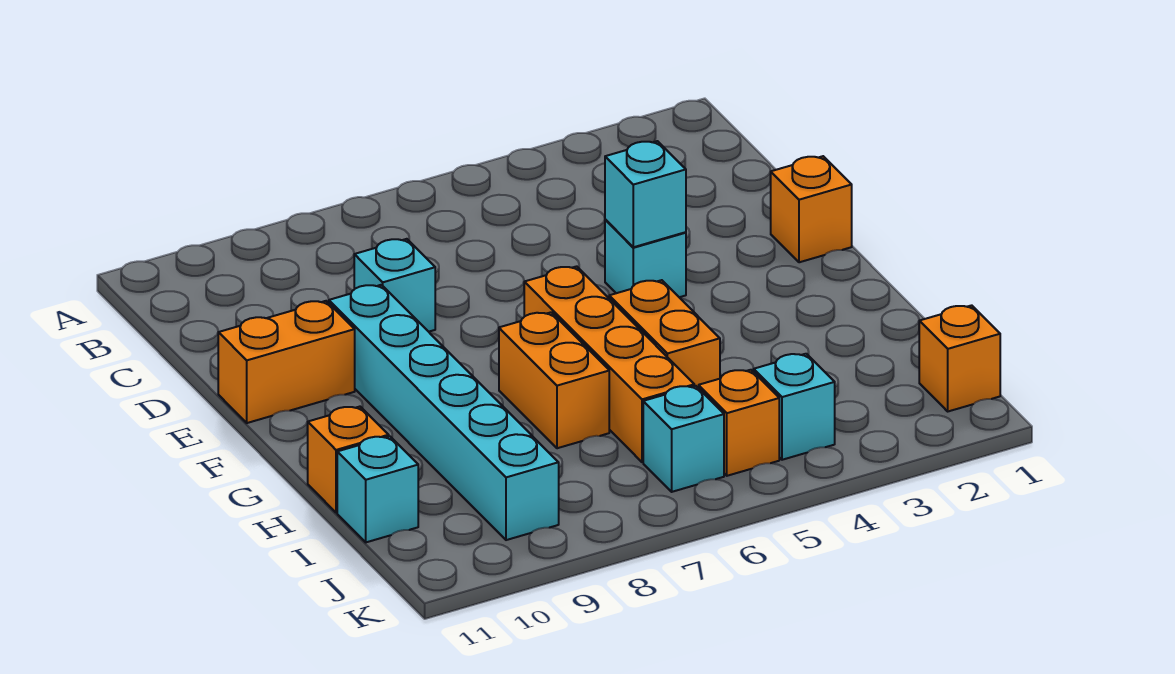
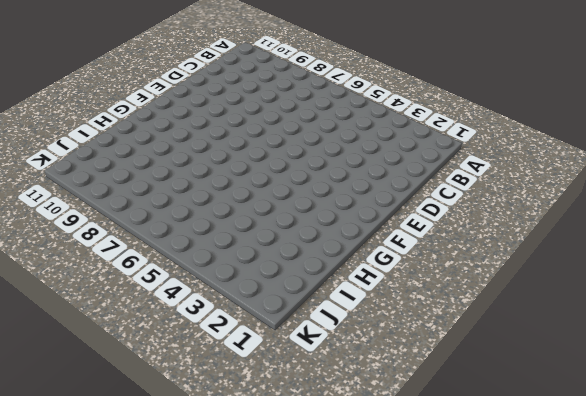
none -> cyan 1x1 brick [354,239,435,332]
none -> orange 1x1 brick [771,156,852,262]
none -> cyan 1x1 brick [605,219,686,297]

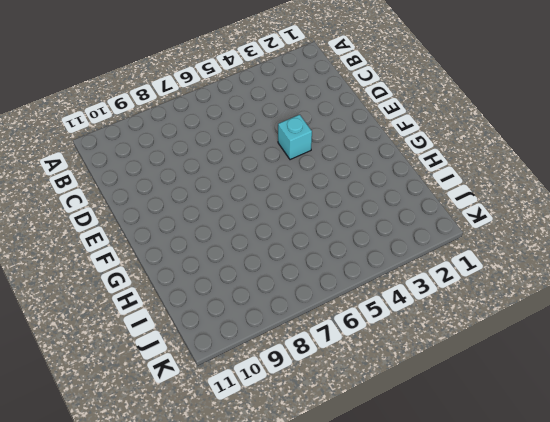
none -> cyan 1x1 brick [354,239,435,332]
none -> orange 1x1 brick [771,156,852,262]
none -> cyan 1x6 brick [329,285,559,540]

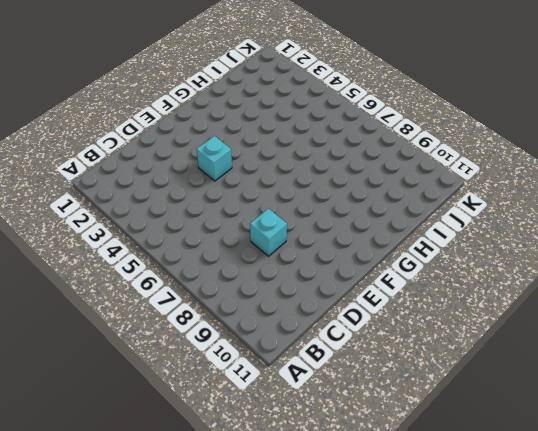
none -> orange 1x1 brick [771,156,852,262]
none -> cyan 1x6 brick [329,285,559,540]
none -> orange 1x2 brick [218,301,355,423]

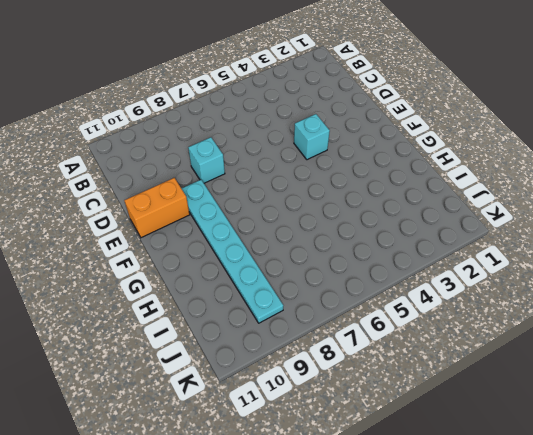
cyan 1x6 plate [181,180,283,323] -> cyan 1x6 brick [329,285,559,540]
none -> orange 1x1 brick [771,156,852,262]
none -> orange 1x4 brick [524,266,694,462]
none -> orange 1x2 brick [609,280,720,388]

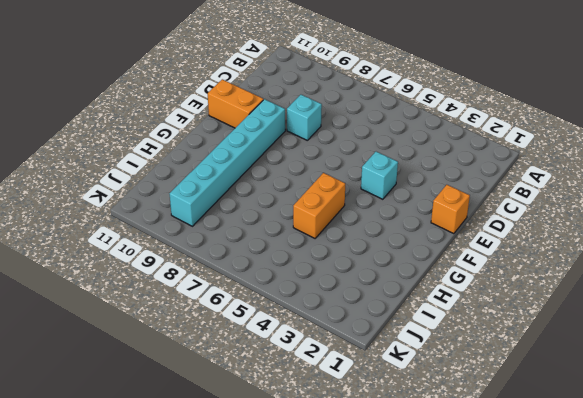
none -> orange 1x4 brick [524,266,694,462]
none -> orange 1x2 brick [499,312,609,448]
none -> orange 1x1 brick [308,407,389,513]

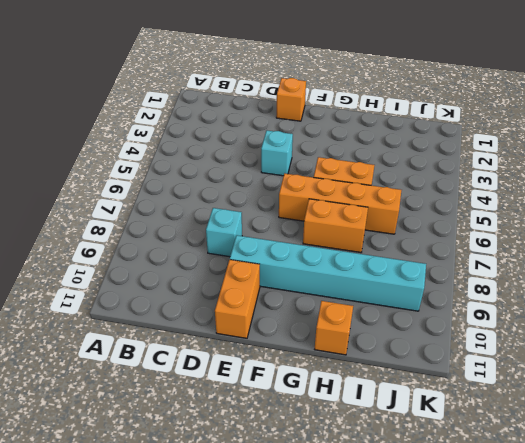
none -> cyan 1x1 brick [337,436,418,542]
none -> orange 1x1 brick [919,305,1000,411]
none -> cyan 1x1 brick [754,354,835,460]

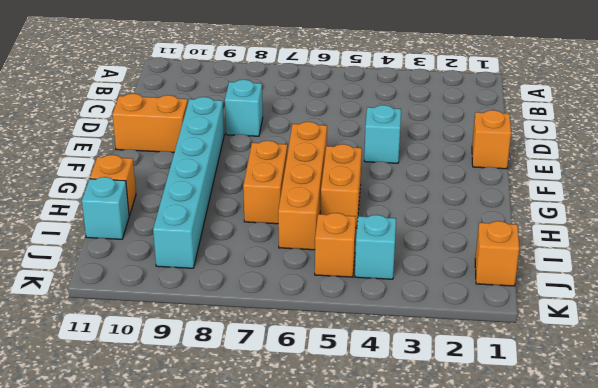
none -> cyan 1x1 brick [643,386,724,492]
none -> cyan 1x1 brick [605,141,686,247]

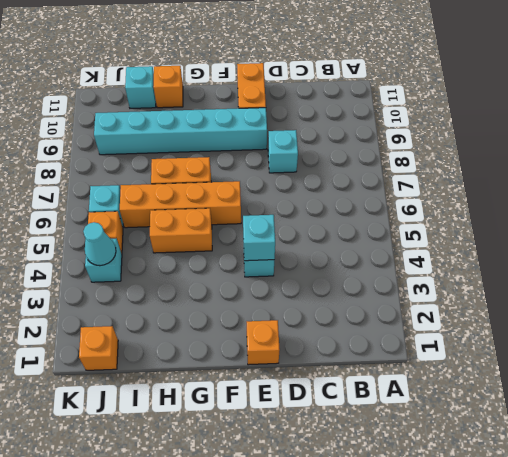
cyan 1x1 cone [83,222,116,266] -> none

